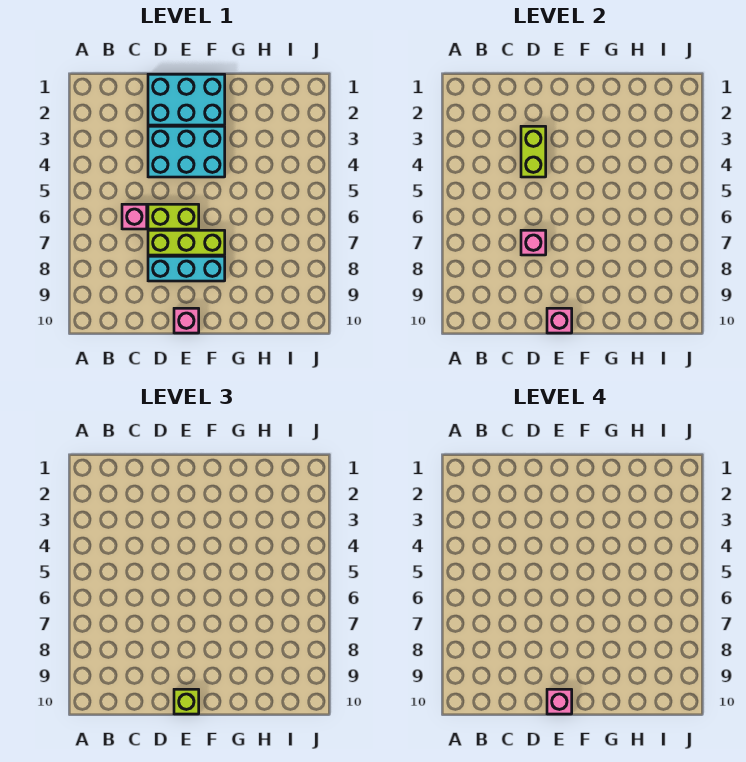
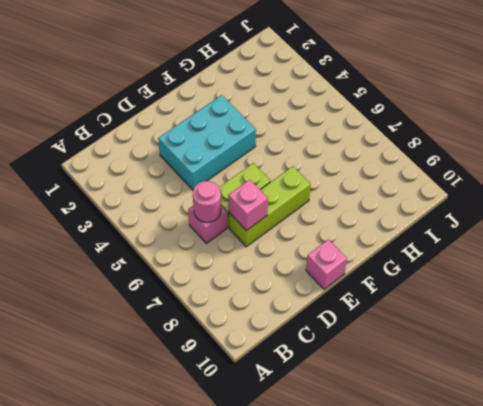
pink 1x1 round brick [193,181,221,222] -> none
none -> cyan 2x3 brick [148,74,225,125]
none -> cyan 1x3 brick [148,256,225,281]
none -> lime 1x2 brick [521,126,546,177]

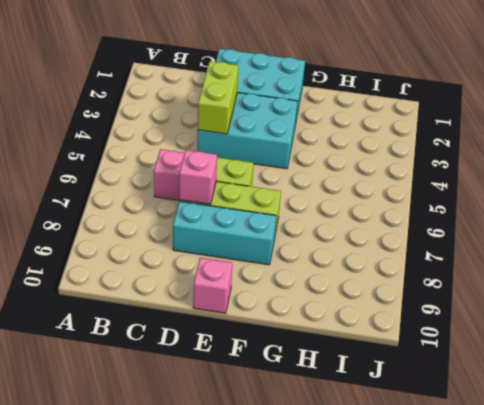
none -> pink 1x1 brick [547,308,572,333]
none -> lime 1x1 brick [174,689,199,714]
none -> pink 1x1 brick [547,689,572,714]

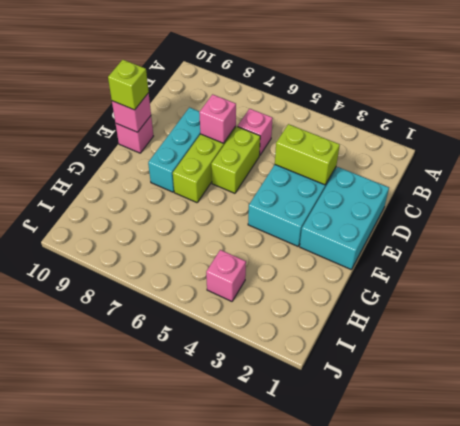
pink 1x1 brick [206,250,246,301] -> pink 1x1 brick moved to [547,689,572,714]

